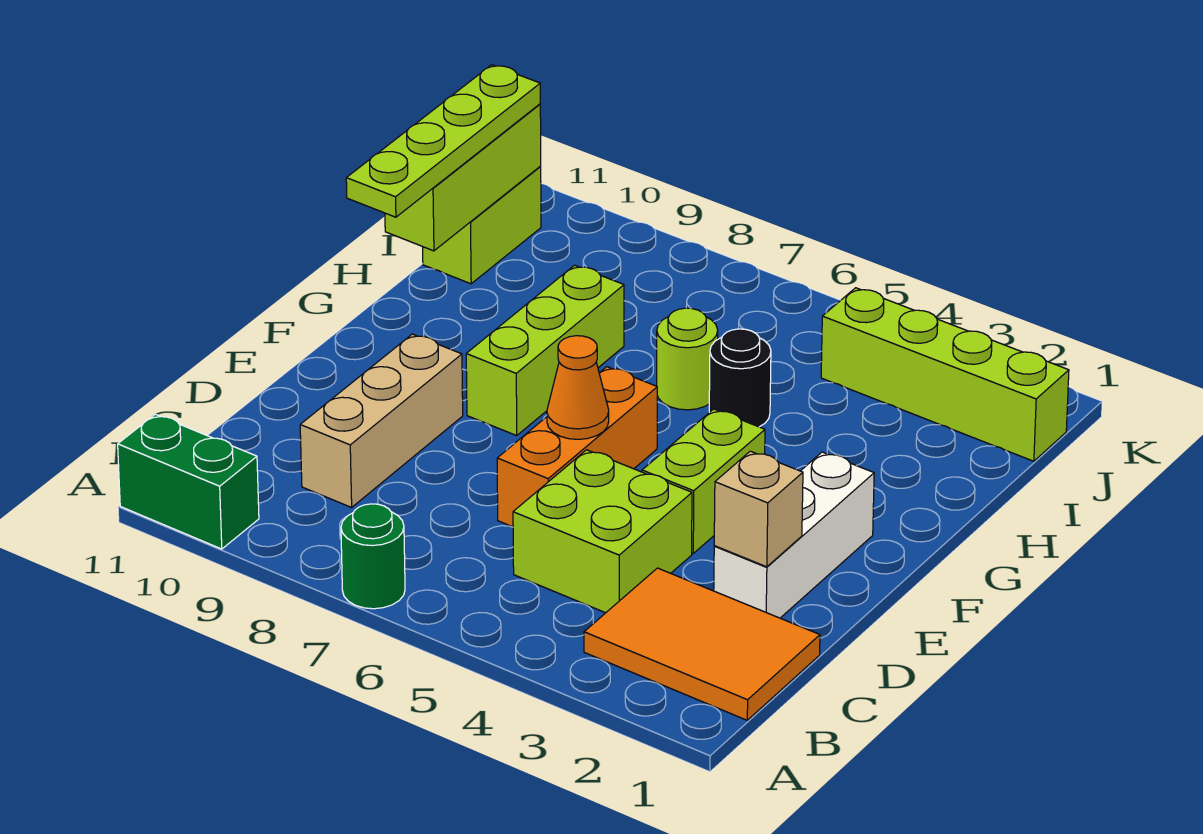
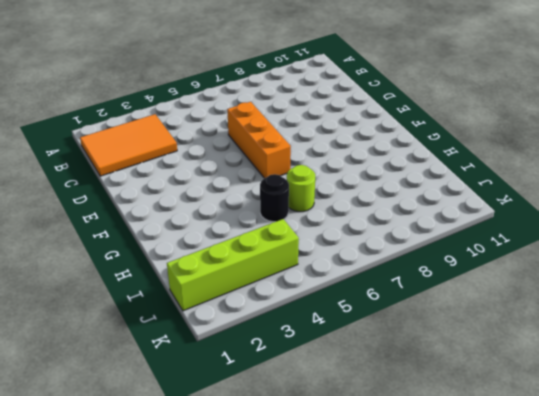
none -> green 1x1 round brick [341,504,405,609]
none -> green 1x2 brick [118,414,259,549]
none -> lime 2x2 brick [513,450,692,613]

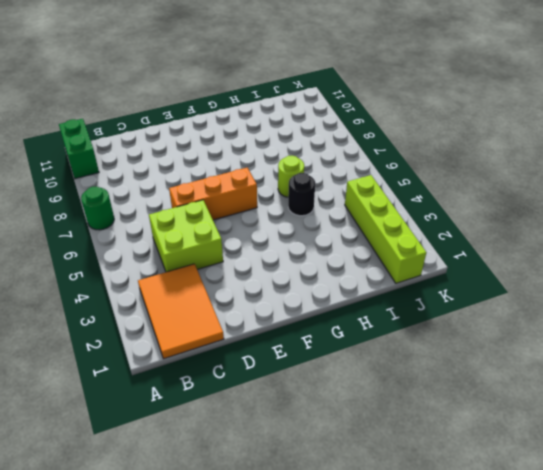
none -> tan 1x3 brick [300,334,463,507]
none -> white 1x3 brick [714,452,874,618]
none -> lime 1x2 brick [642,409,765,553]

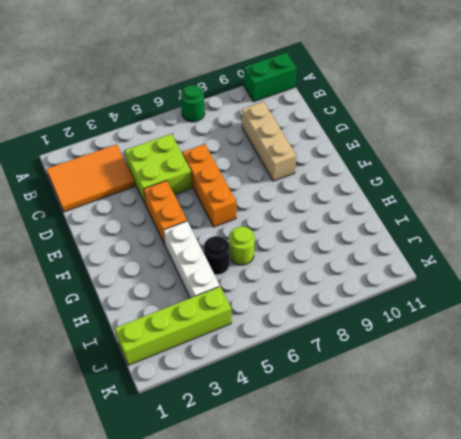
orange 1x2 brick [144,181,187,244] -> lime 1x2 brick [642,409,765,553]
white 1x3 brick [164,221,220,298] -> white 1x3 brick moved to [714,452,874,618]
none -> lime 1x3 brick [466,265,624,436]
none -> lime 1x2 brick [423,167,541,284]
none -> tan 1x1 brick [714,451,803,567]

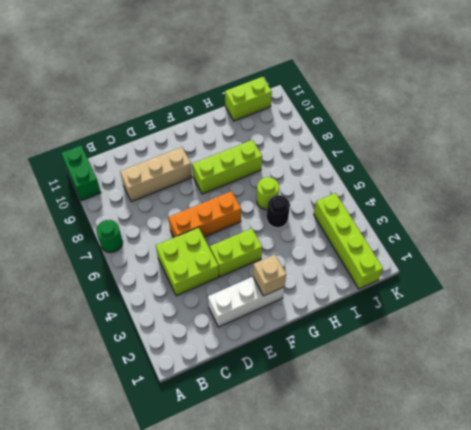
tan 1x1 brick [253,255,286,296] -> tan 1x1 brick moved to [714,451,803,567]
none -> orange 2x3 tile [584,568,820,720]
none -> orange 1x1 cone [547,336,609,439]
none -> lime 1x3 brick [385,104,541,251]

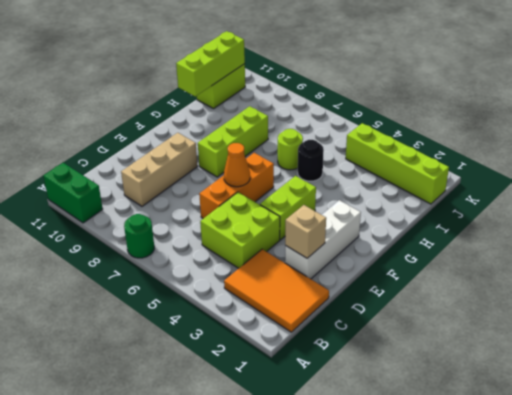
none -> lime 1x4 plate [346,65,540,217]

